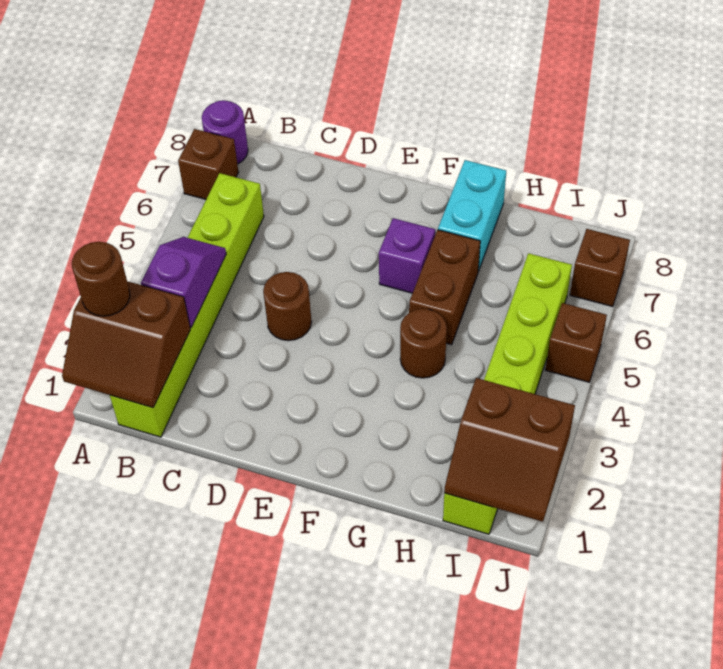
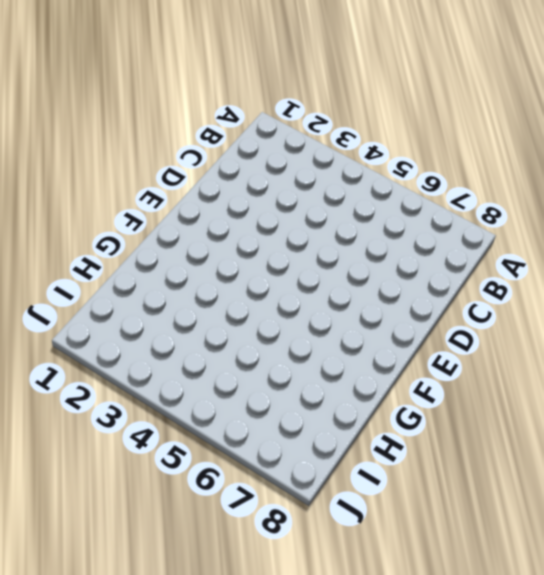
none -> brown 1x1 brick [178,129,238,199]
none -> purple 1x1 round brick [202,100,248,164]
none -> lime 1x6 brick [110,173,264,437]

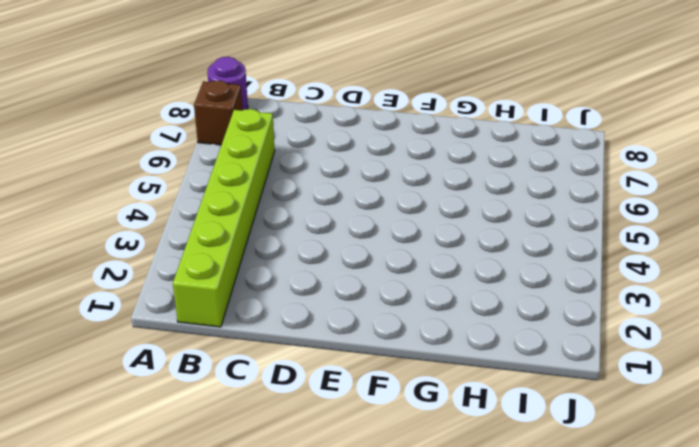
none -> brown 1x1 round brick [263,272,312,341]
none -> purple 1x1 brick [379,218,435,293]
none -> brown 1x1 round brick [400,309,447,378]

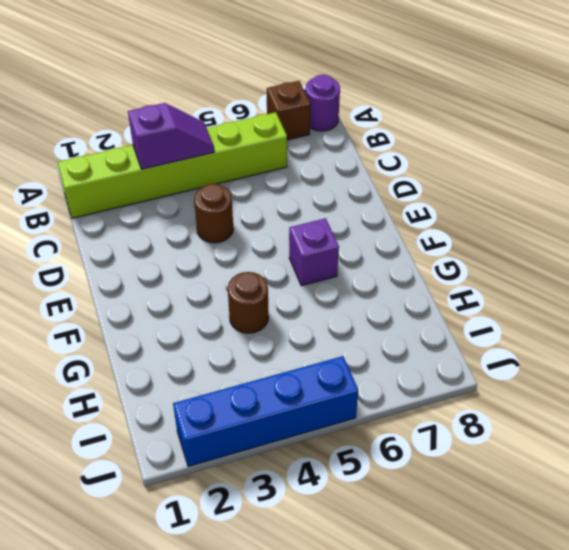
blue 1x4 brick [173,356,358,467] -> brown 1x1 brick [545,303,607,382]
none -> brown 1x2 brick [409,230,480,345]
none -> cyan 1x2 brick [438,160,506,271]
none -> lime 1x6 brick [443,253,572,534]

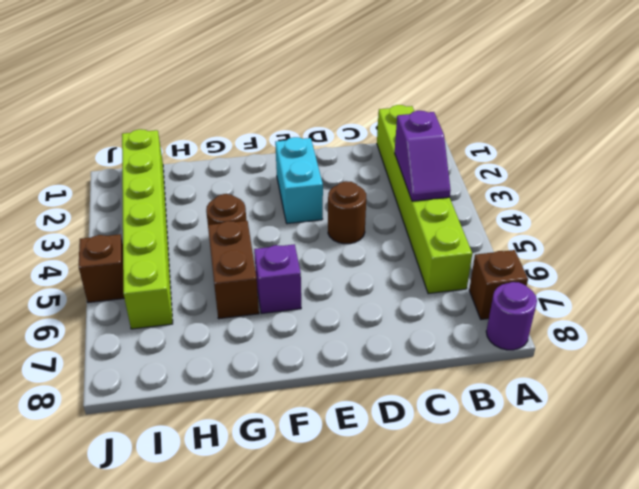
cyan 1x2 brick [275,137,323,224] -> cyan 1x2 brick moved to [438,160,506,271]
none -> brown 1x1 brick [570,229,630,307]
none -> brown 2x2 slope [62,281,190,408]
none -> brown 2x2 slope [444,378,575,522]

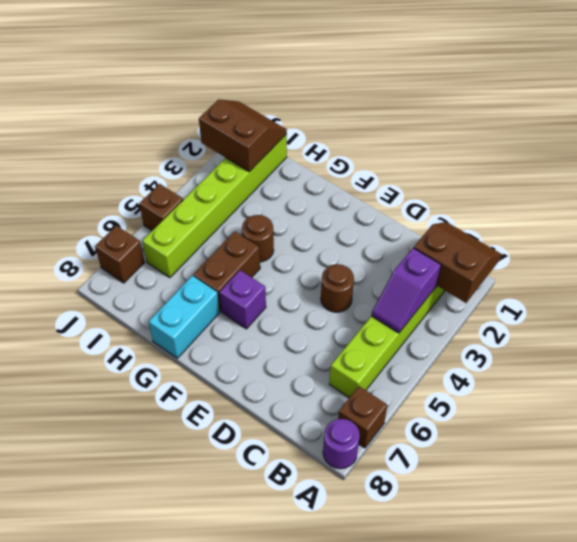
none -> brown 1x1 round brick [72,242,130,316]

